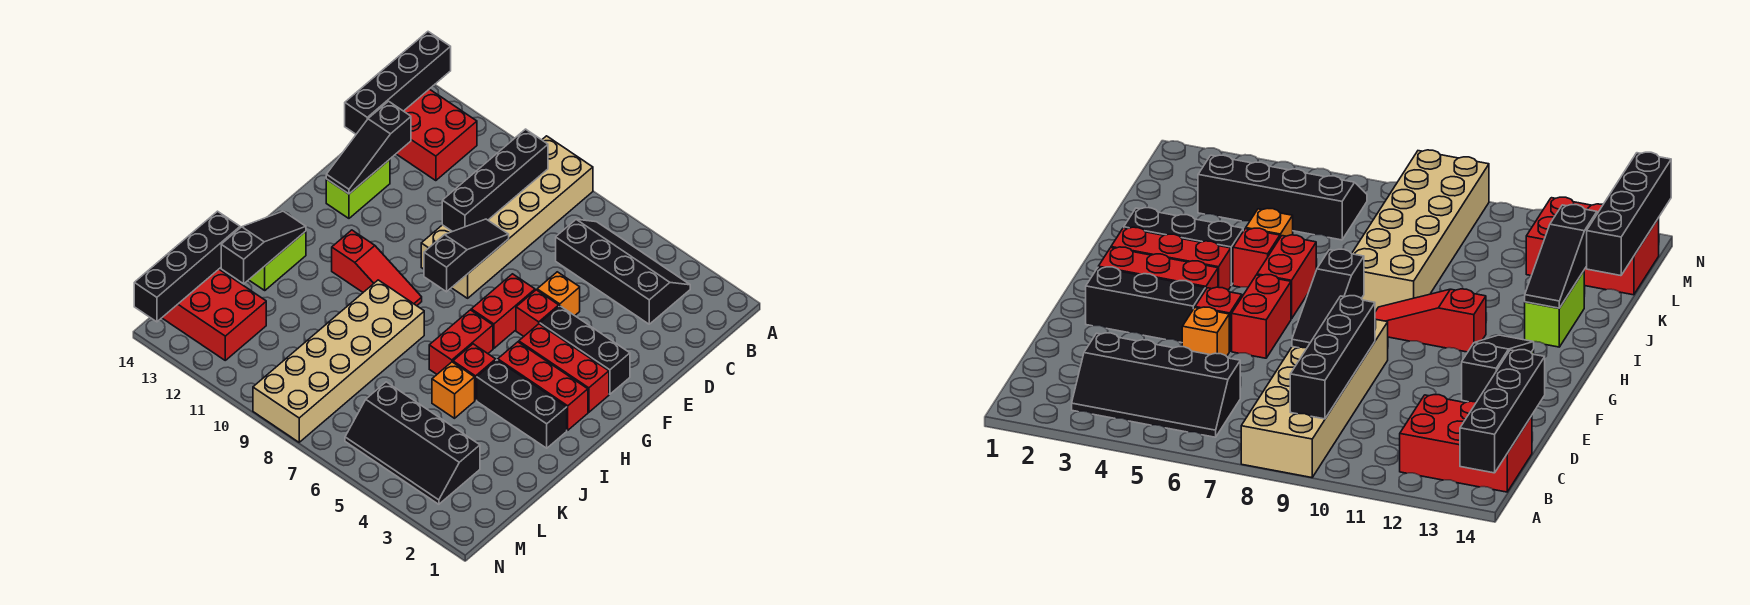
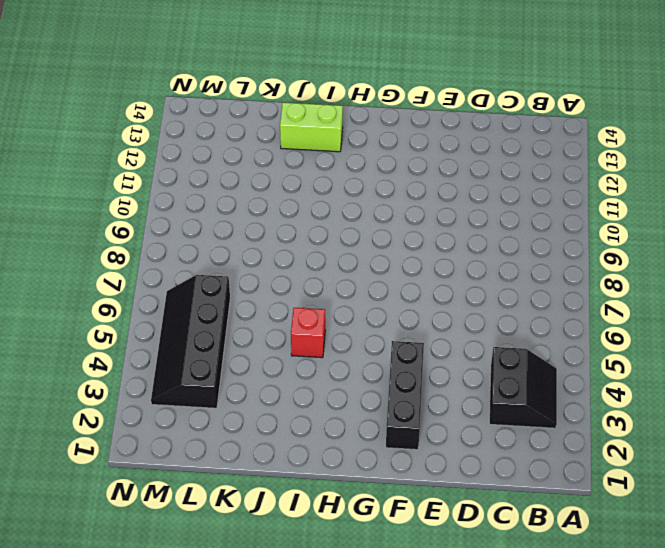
black 2x2 slope [489,347,557,428] -> black 2x4 slope [556,219,690,324]
none -> tan 2x6 brick [421,136,593,298]
none -> red 2x3 brick [396,89,477,181]
none -> orange 1x1 brick [537,272,580,316]

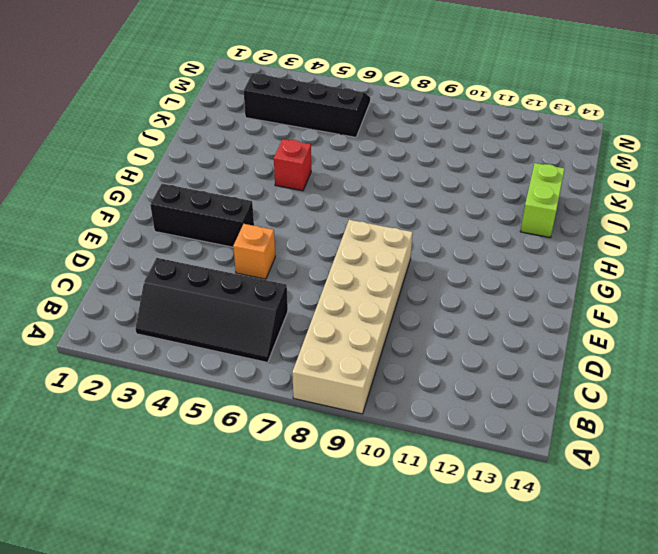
none -> red 2x3 brick [396,89,477,181]
none -> lime 1x2 brick [326,159,390,218]
none -> red 1x1 brick [516,290,559,336]

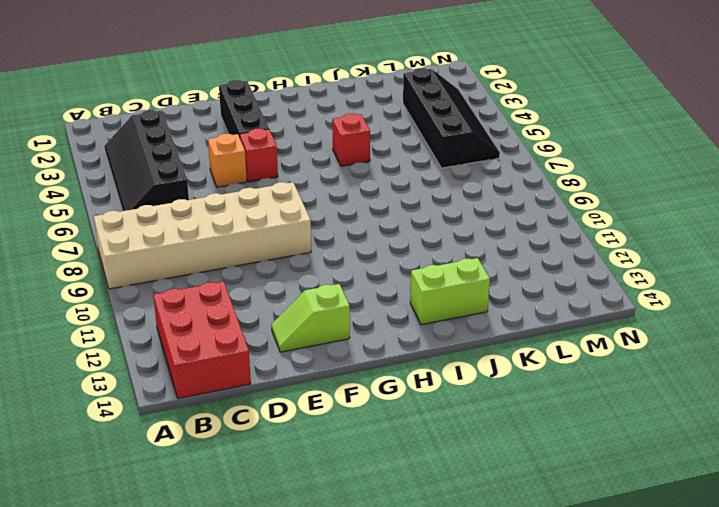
lime 1x2 slope [271,284,350,352] -> lime 1x2 brick [326,159,390,218]
none -> red 1x2 brick [471,274,535,348]
none -> red 1x3 brick [519,324,609,412]
none -> red 1x3 brick [498,342,588,430]

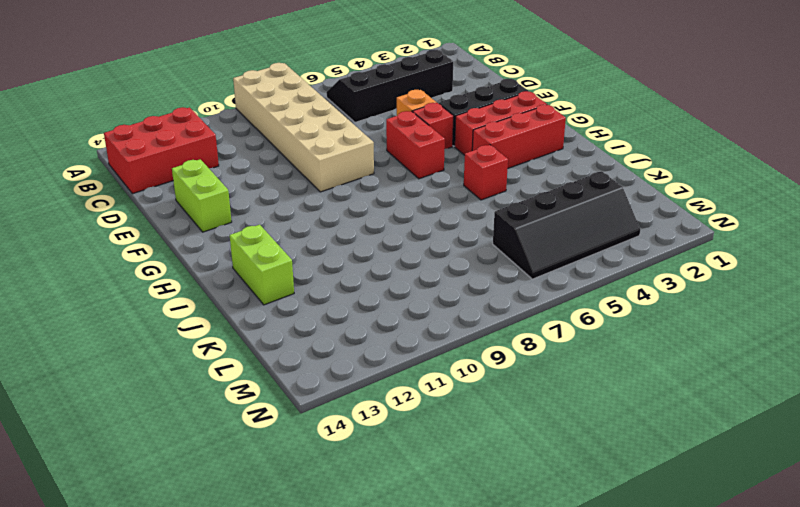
none -> red 1x2 brick [429,310,493,374]
none -> red 1x3 slope [332,230,422,306]
none -> black 1x3 brick [477,360,567,448]

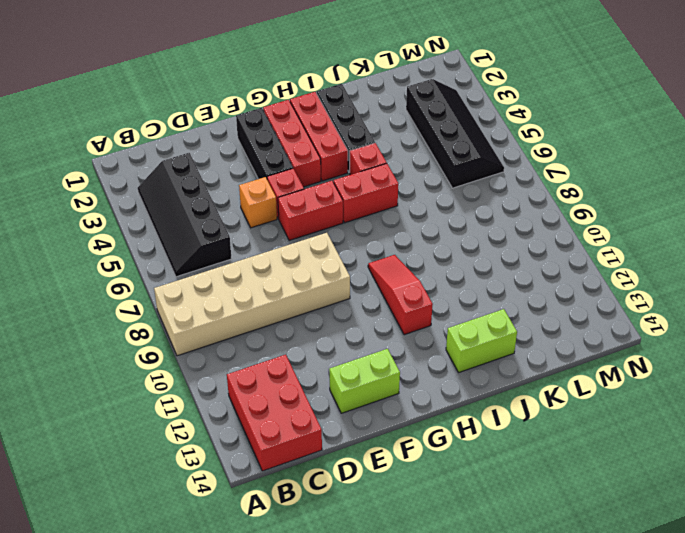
none -> tan 2x6 brick [253,280,424,442]
none -> orange 1x1 brick [432,362,475,418]
none -> red 2x3 brick [162,269,266,360]

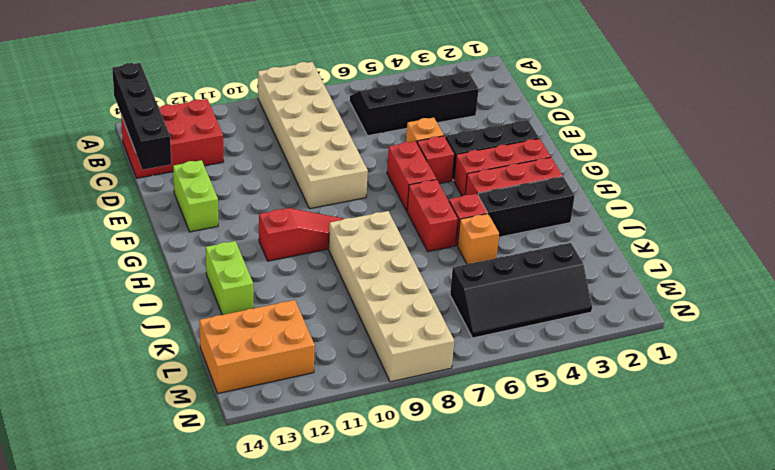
orange 2x3 brick [199,300,315,393] -> red 2x3 brick [162,269,266,360]
none -> black 1x4 brick [442,129,548,232]
none -> black 1x3 slope [326,101,411,194]
none -> black 1x3 slope [424,219,509,292]

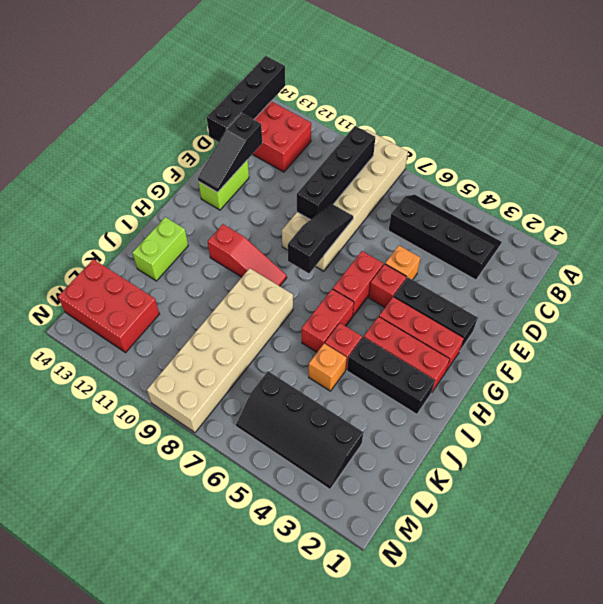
none -> black 1x3 slope [221,211,306,284]
none -> black 1x4 brick [134,211,240,322]

